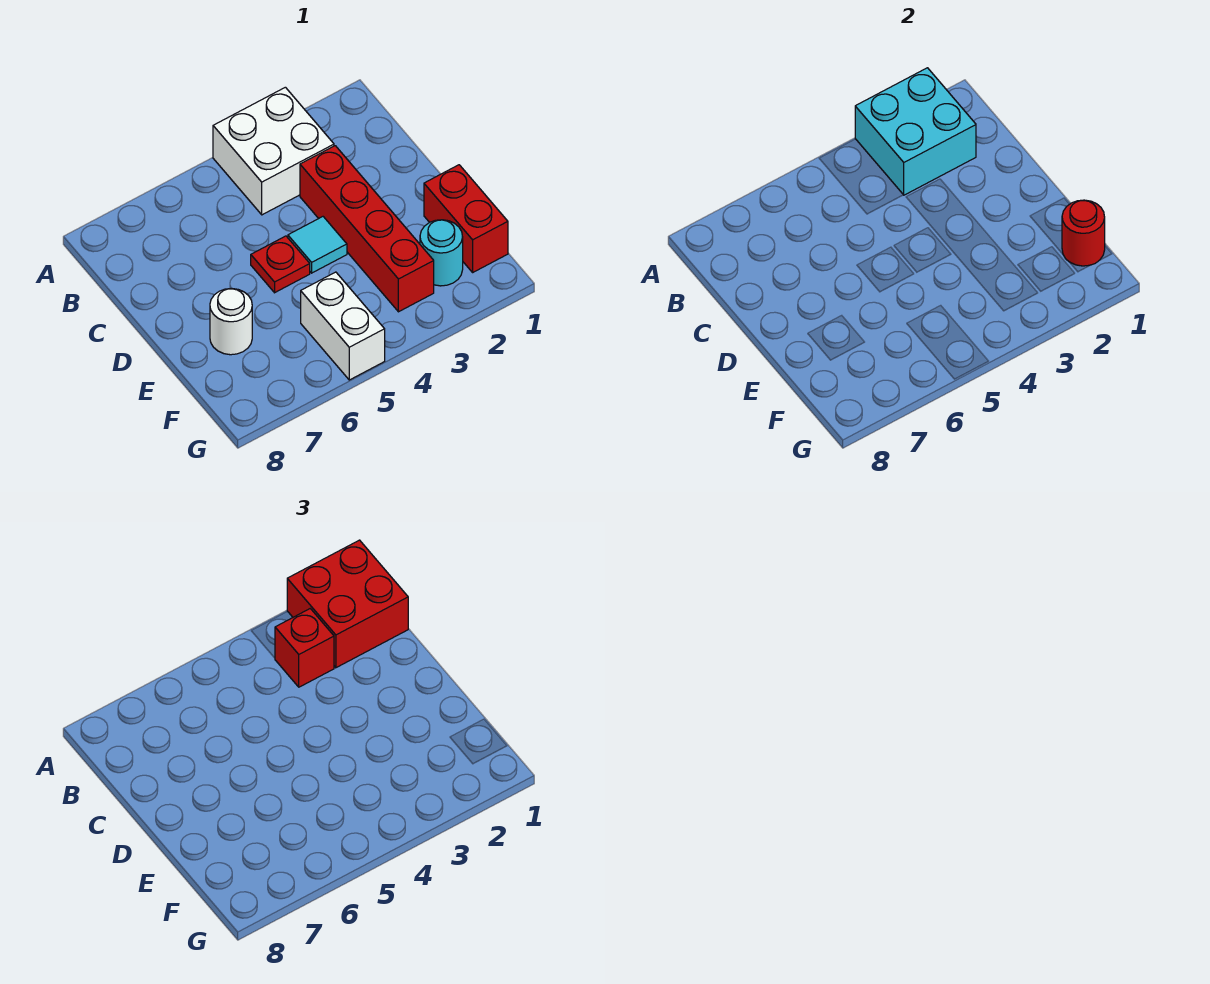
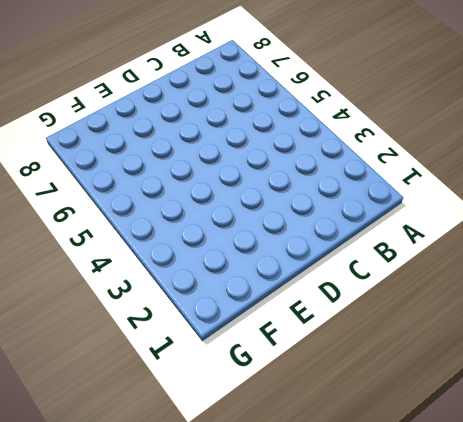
none -> white 2x2 brick [213,87,334,215]
none -> red 1x4 brick [300,146,434,312]
none -> cyan 1x1 tile [288,217,347,273]

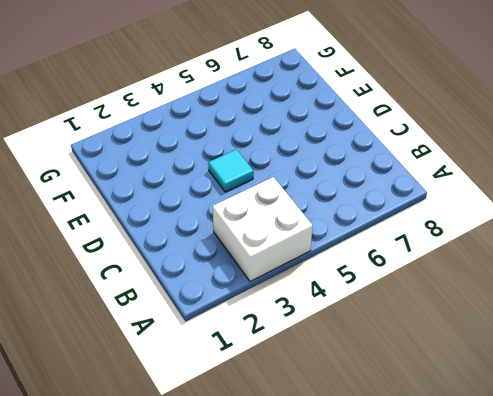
none -> red 1x4 brick [300,146,434,312]
none -> red 1x1 plate [251,236,310,293]
none -> red 1x2 brick [424,165,508,272]

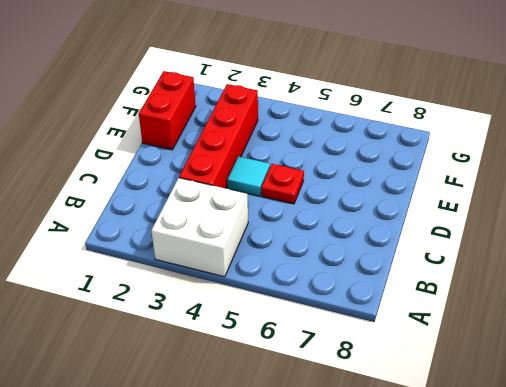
none -> white 1x1 round brick [210,288,252,355]
none -> cyan 1x1 round brick [420,220,463,286]
none -> white 1x2 brick [301,272,385,380]

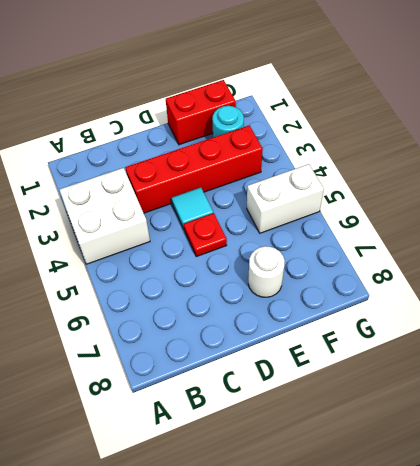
none -> cyan 2x2 brick [855,68,976,195]
none -> red 1x1 round brick [1062,200,1105,266]
none -> red 2x2 brick [287,540,408,668]

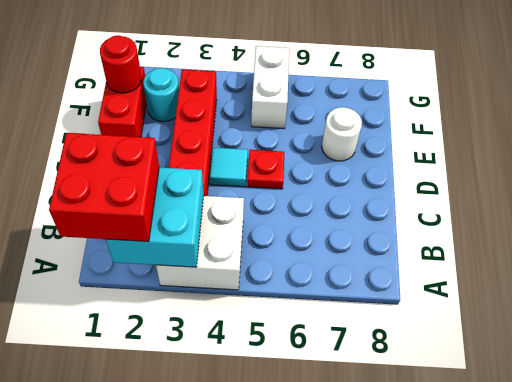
none -> red 1x1 brick [275,609,334,687]

